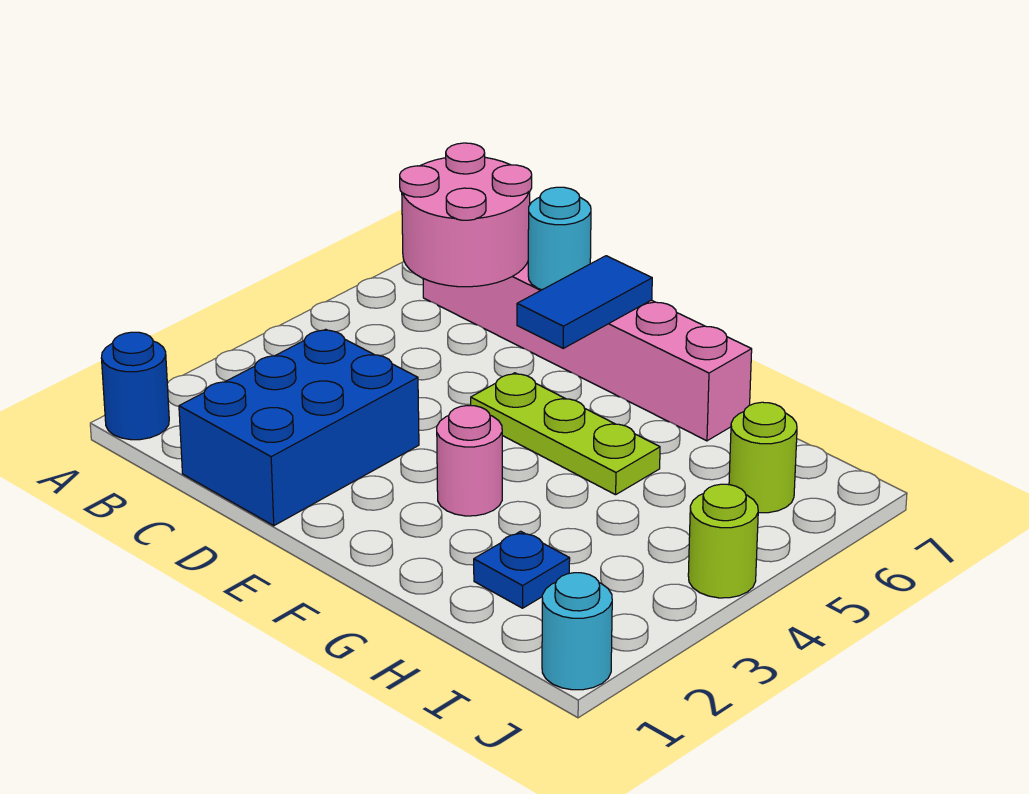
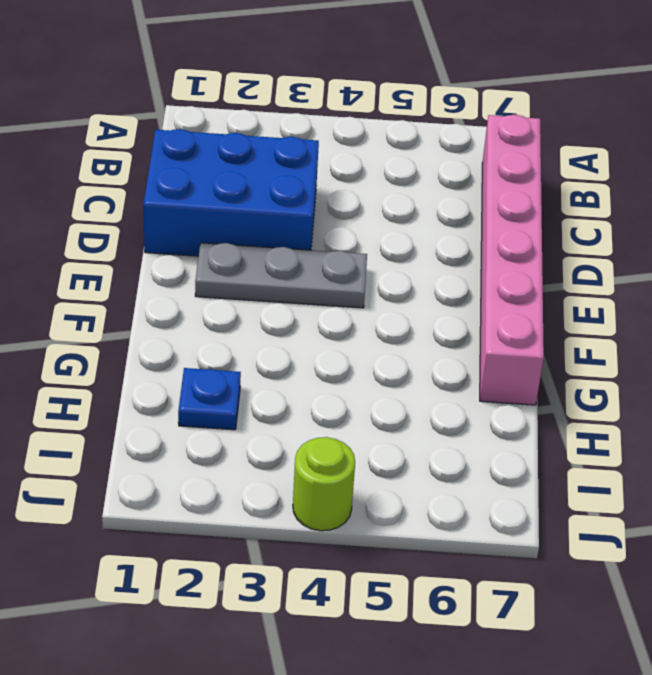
grey 1x3 plate [195,243,367,308] -> none
none -> blue 1x1 round brick [102,332,169,440]
none -> lime 1x3 plate [471,373,660,495]
none -> pink 1x1 round brick [437,406,502,516]

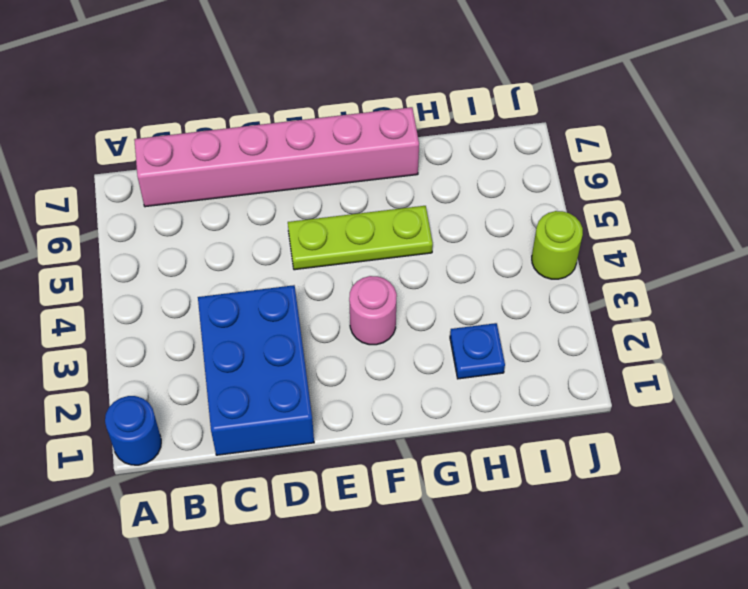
none -> lime 1x1 round brick [729,402,797,513]
none -> cyan 1x1 round brick [542,573,612,690]
none -> pink 2x2 round brick [400,143,532,287]

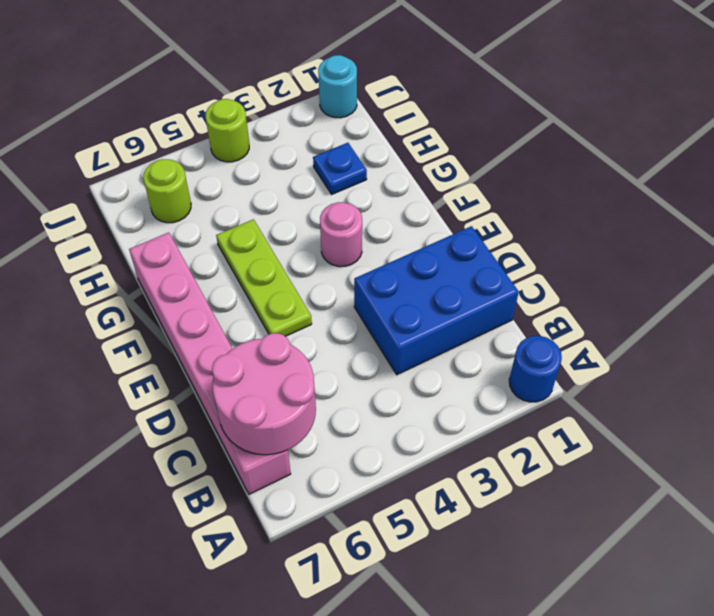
none -> cyan 1x1 round brick [528,187,591,290]
none -> blue 1x2 tile [517,256,652,348]

